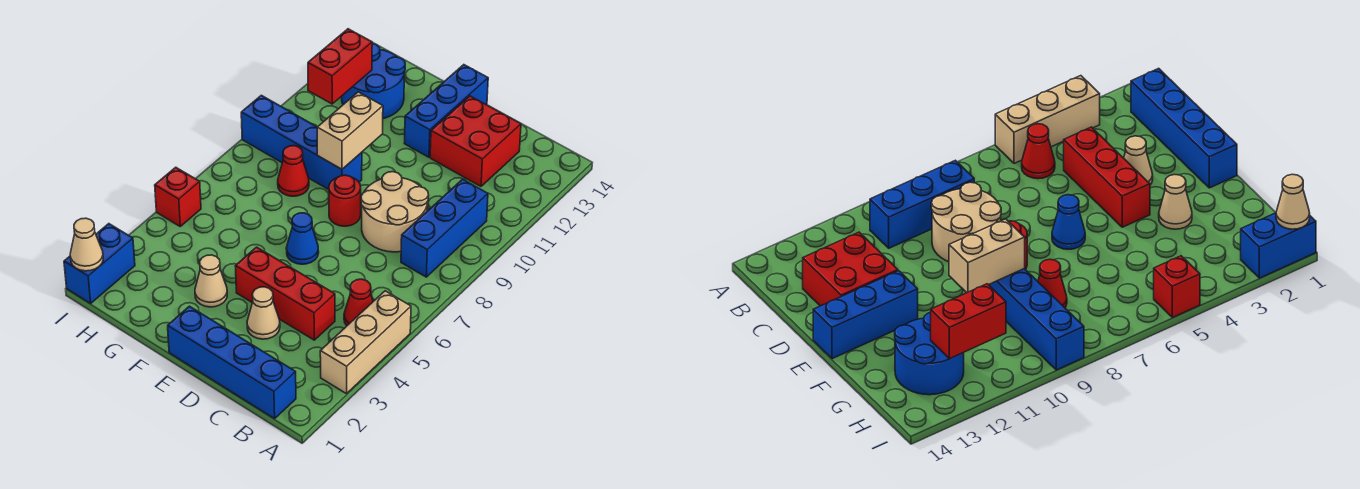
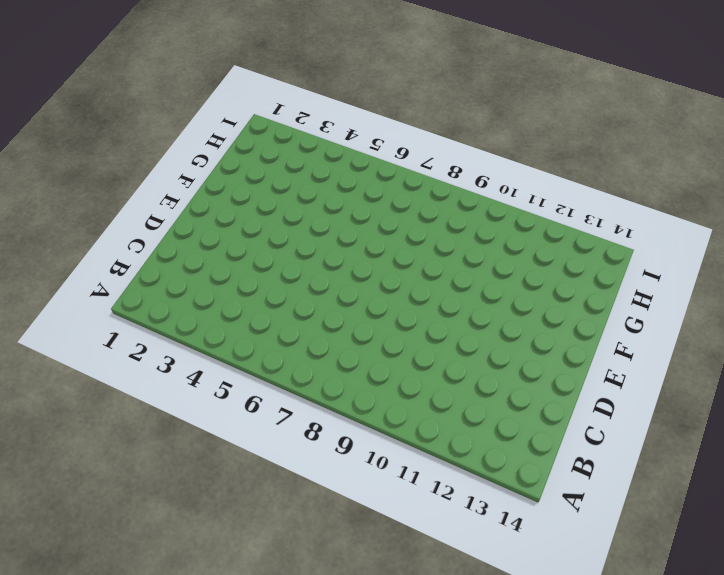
none -> tan 1x3 brick [320,291,411,394]
none -> blue 1x4 brick [168,306,296,419]
none -> red 1x1 cone [344,279,373,326]

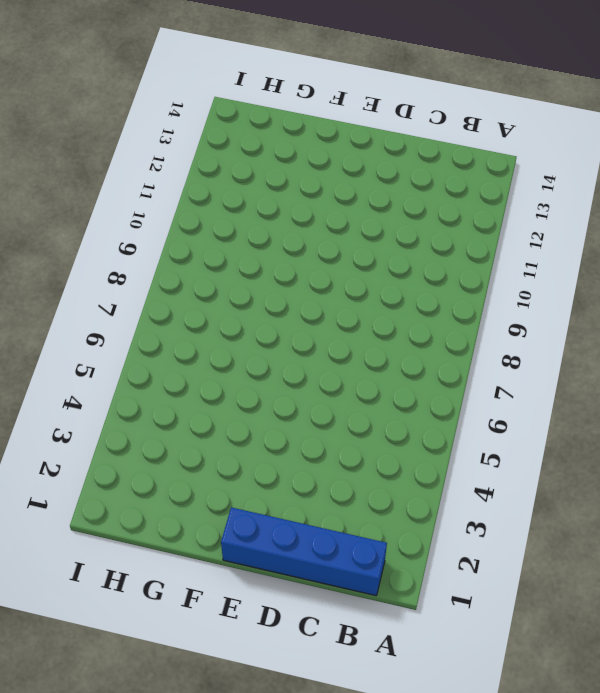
none -> tan 1x3 brick [320,291,411,394]
none -> red 1x1 cone [344,279,373,326]
none -> blue 1x3 brick [401,179,488,277]

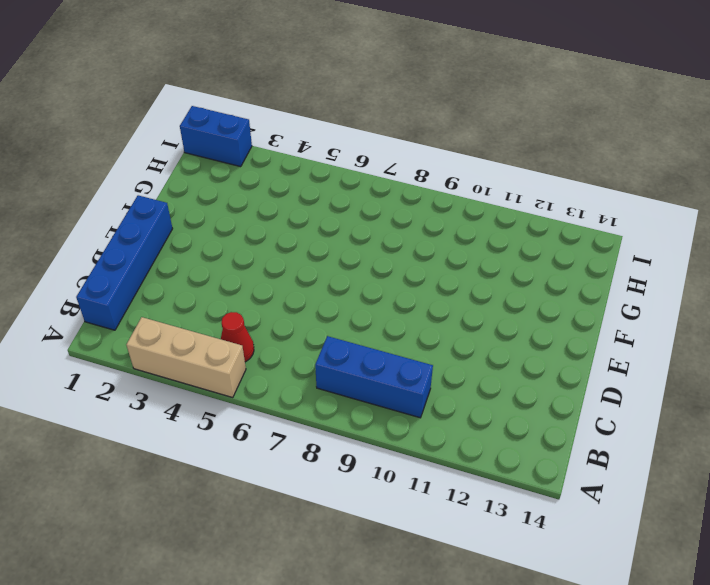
none -> red 1x3 brick [235,247,335,340]
none -> tan 2x2 round brick [361,172,429,252]
none -> red 2x2 brick [430,96,521,186]

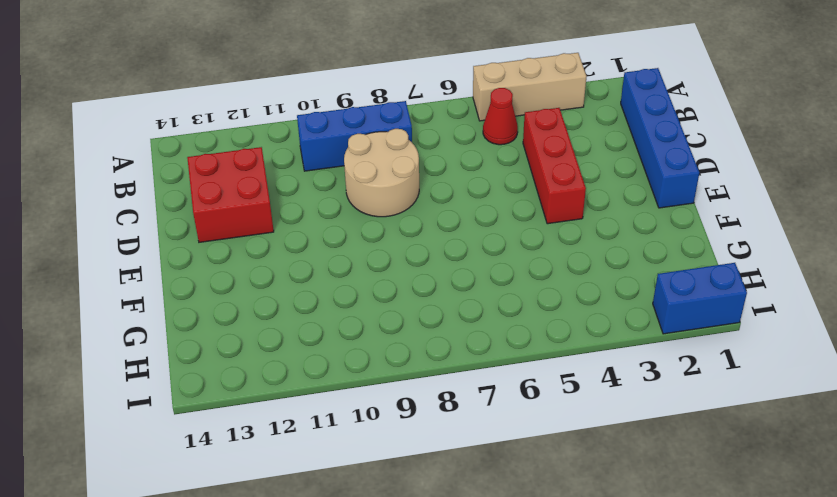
none -> tan 1x1 cone [247,287,280,339]
none -> blue 1x1 cone [286,213,319,264]
none -> red 1x1 round brick [329,175,361,226]

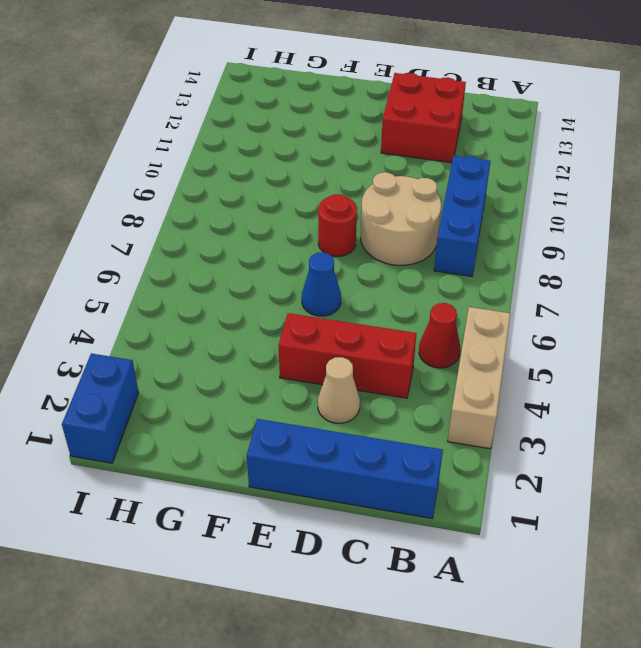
none -> blue 1x3 brick [404,65,488,157]
none -> tan 1x1 cone [195,255,227,307]
none -> blue 1x4 brick [241,95,362,190]

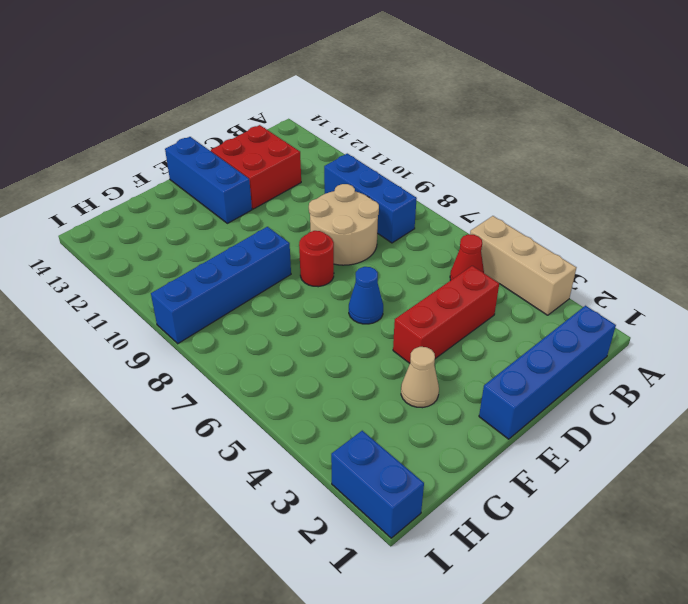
none -> tan 1x1 cone [247,287,280,339]
none -> red 1x1 cone [278,146,309,196]
none -> blue 2x2 round brick [341,43,405,119]

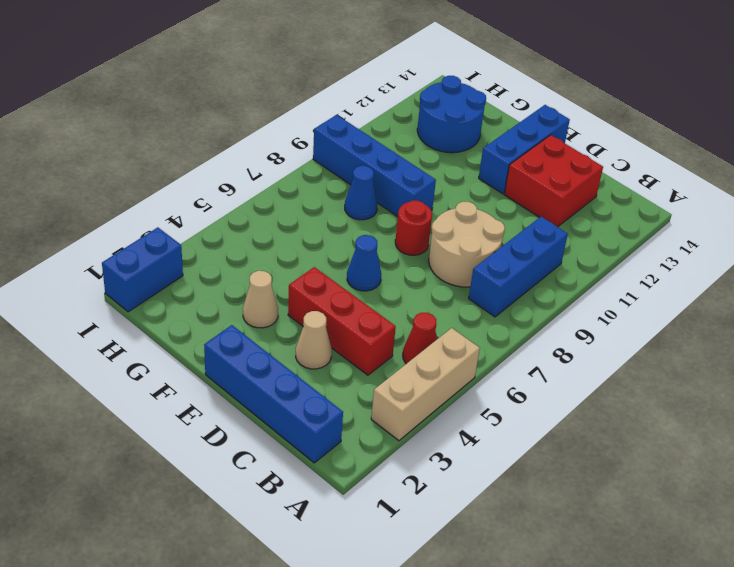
blue 1x1 cone [345,166,377,220] -> red 1x1 cone [278,146,309,196]
none -> red 1x1 brick [155,167,201,226]
none -> tan 1x2 brick [317,92,383,169]
none -> red 1x2 brick [308,29,372,104]

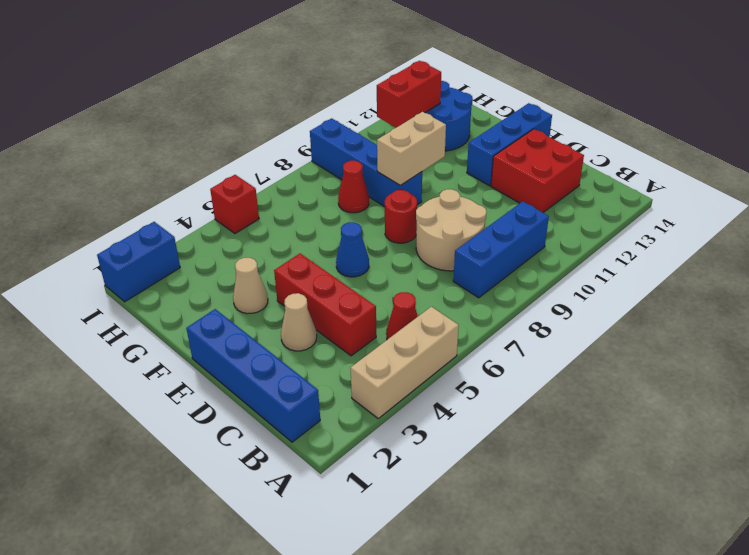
none -> tan 1x1 cone [70,218,103,271]

